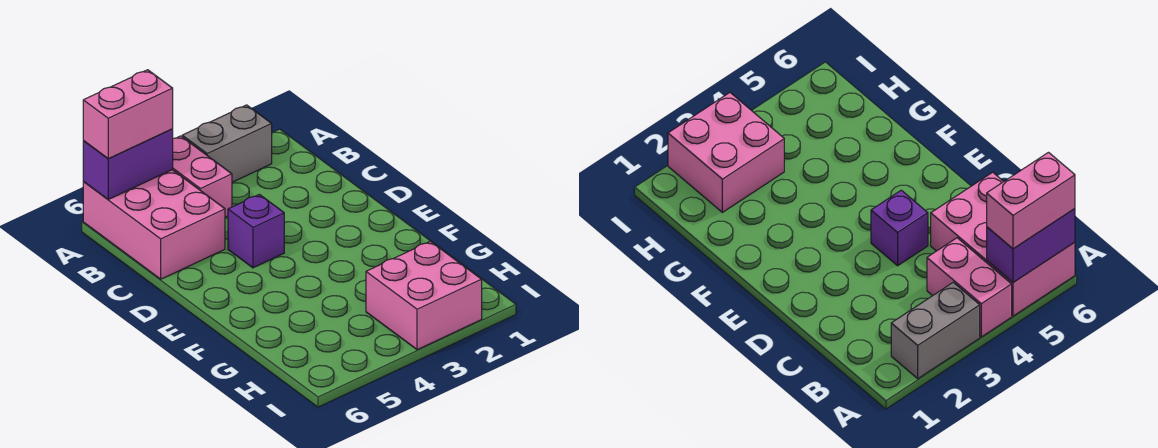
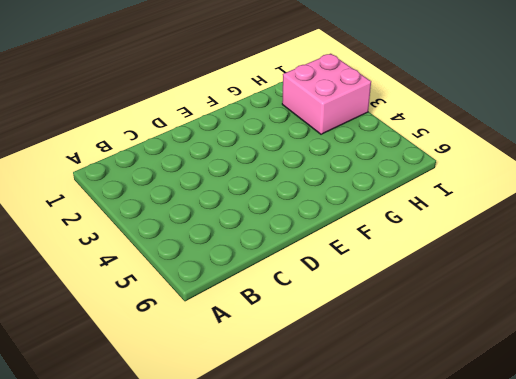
none -> grey 1x2 brick [182,105,272,182]
none -> pink 1x2 brick [173,136,232,217]

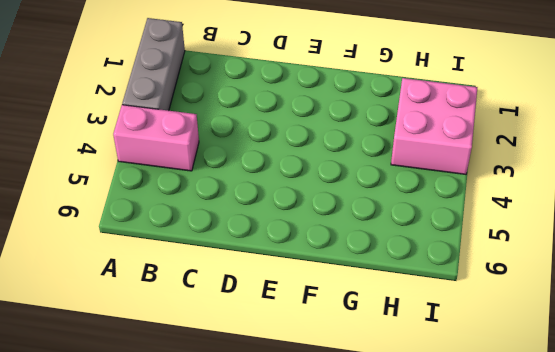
grey 1x3 brick [122,18,185,111] -> grey 1x2 brick [182,105,272,182]
none -> pink 2x3 brick [83,170,225,279]
none -> purple 1x1 brick [228,194,284,268]

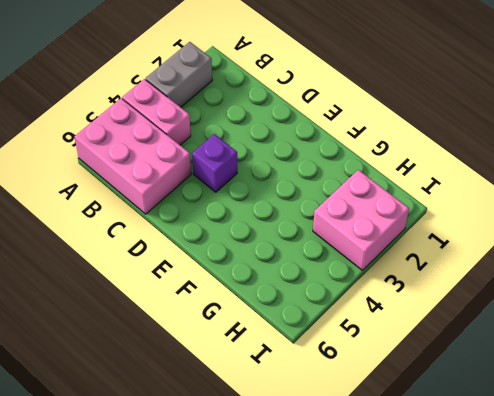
none -> purple 1x2 brick [83,129,173,199]
none -> pink 1x2 brick [83,70,173,159]

